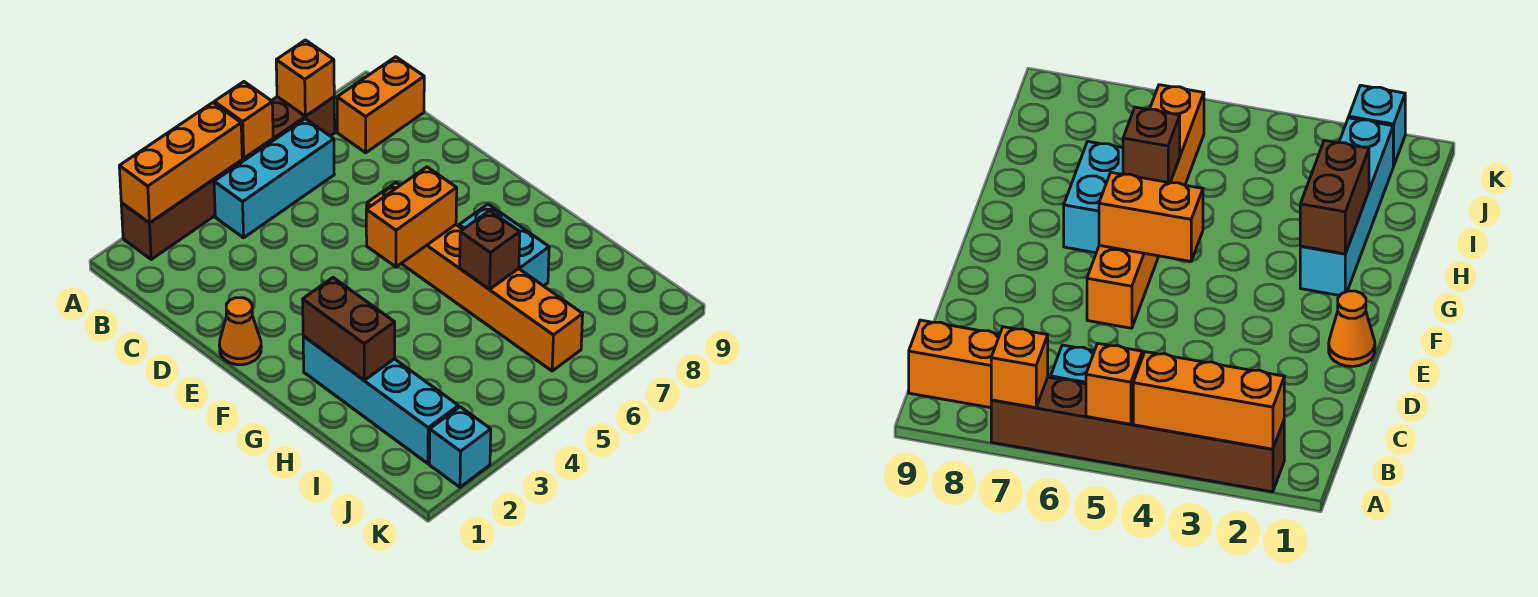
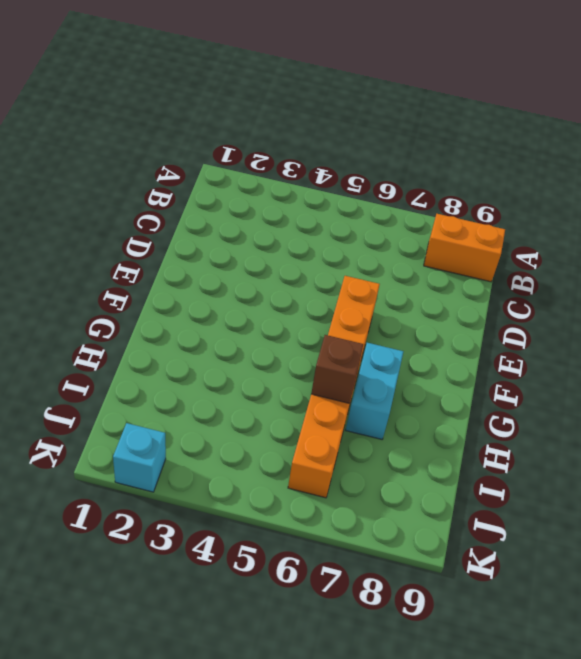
none -> brown 1x6 brick [121,97,335,259]
none -> cyan 1x3 brick [214,119,334,238]
none -> orange 1x1 cone [219,298,261,365]

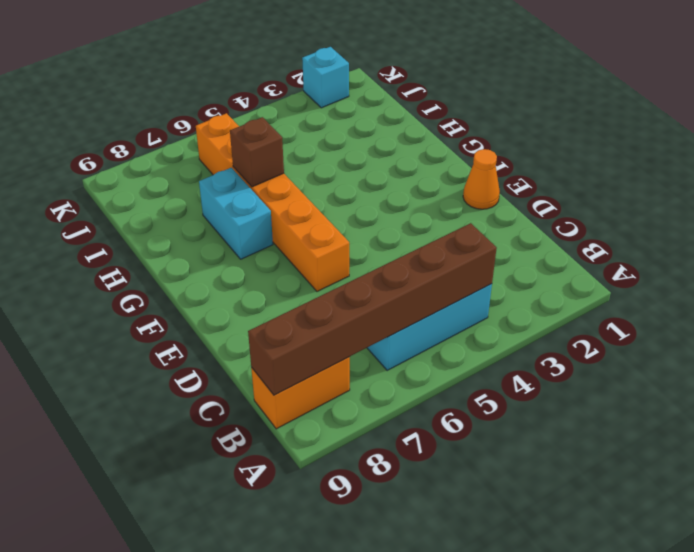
brown 1x6 brick [248,223,497,395] -> brown 1x6 brick moved to [121,97,335,259]
none -> cyan 1x4 brick [303,336,458,464]
none -> orange 1x3 brick [119,103,242,223]
none -> orange 1x1 brick [214,82,273,158]

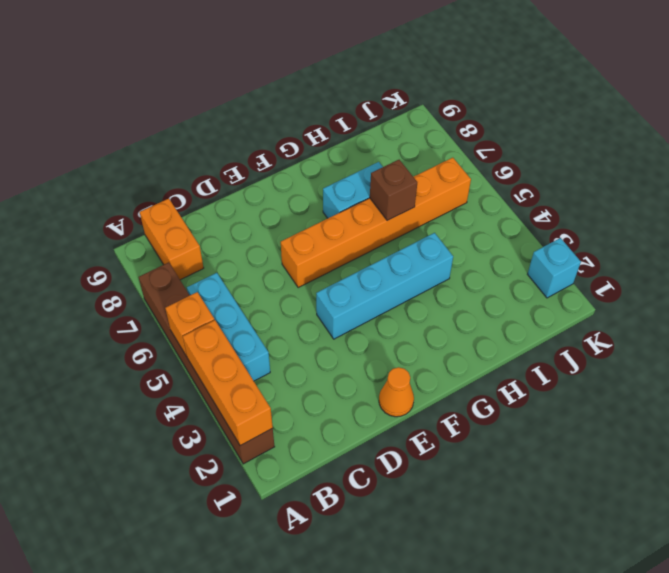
cyan 1x4 brick [316,233,453,339] -> cyan 1x4 brick moved to [303,336,458,464]
none -> orange 1x1 brick [276,40,334,116]
none -> orange 1x2 brick [366,167,457,267]
none -> brown 1x2 brick [303,278,395,380]

